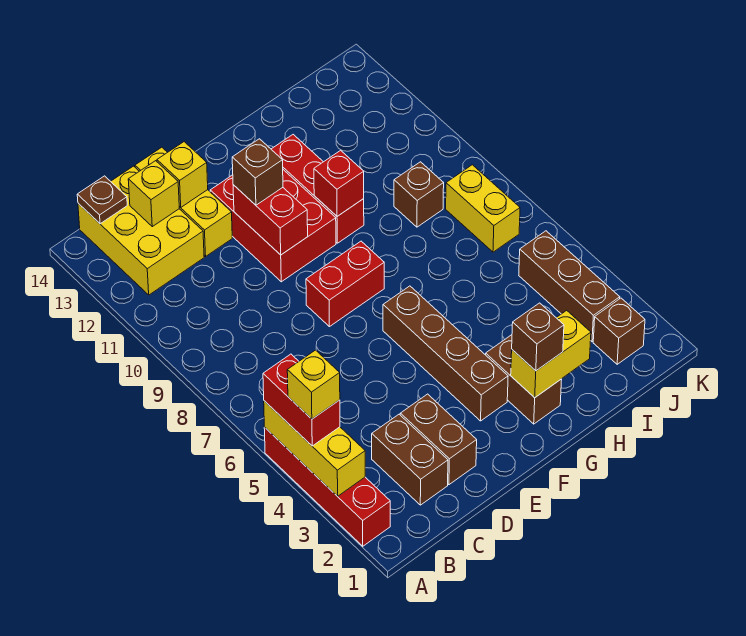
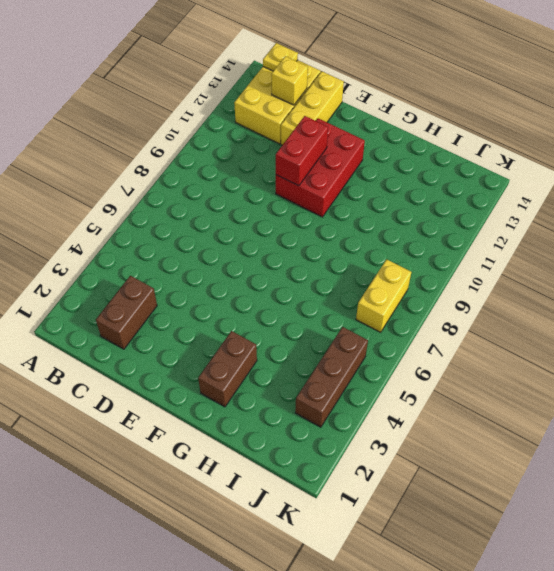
yellow 1x1 plate [263,43,298,71] -> brown 1x1 plate [77,176,127,224]
none -> red 1x4 brick [264,427,390,546]
none -> brown 1x2 brick [400,394,477,485]
none -> red 1x2 brick [306,241,384,327]

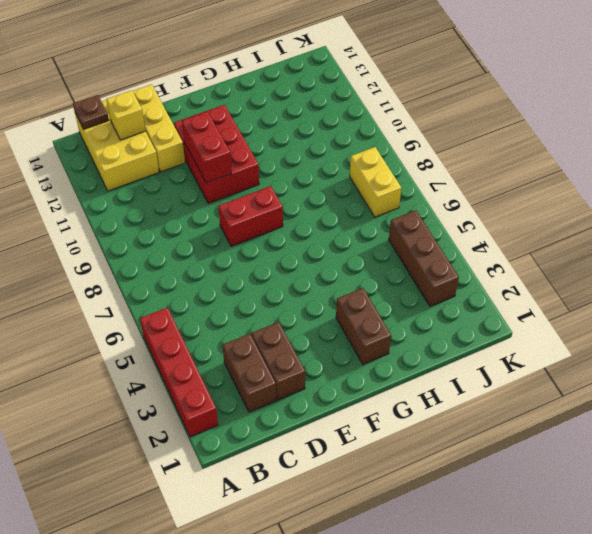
none -> brown 1x4 brick [383,286,508,421]
none -> red 1x3 brick [271,135,364,243]
none -> brown 1x1 brick [394,162,444,227]

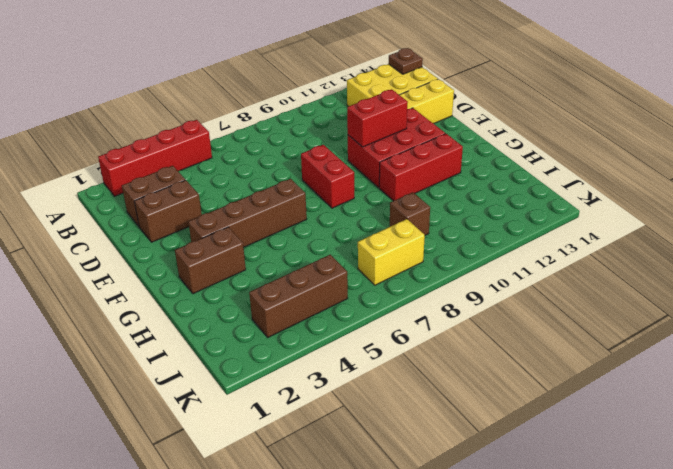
none -> brown 1x1 brick [593,298,645,364]
none -> yellow 1x3 brick [264,401,365,496]
none -> yellow 1x1 brick [128,161,179,227]

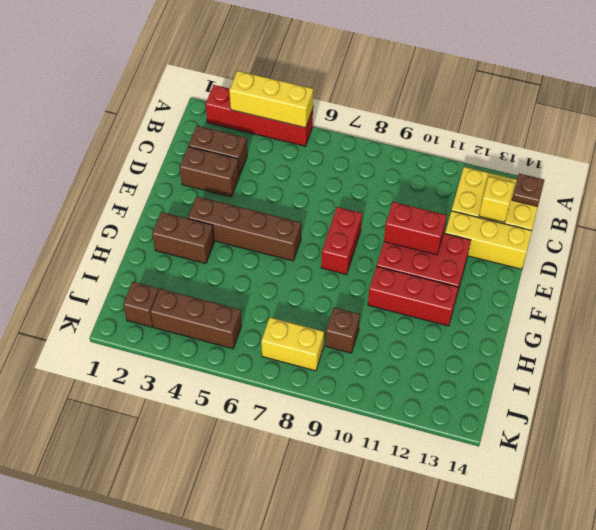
none -> yellow 1x1 brick [157,142,208,207]
none -> yellow 1x2 brick [511,310,591,398]
none -> red 1x1 brick [314,150,364,216]

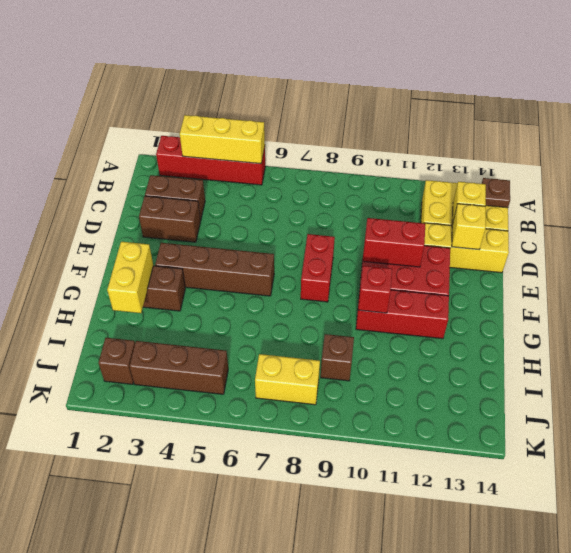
none -> red 1x2 brick [263,354,340,446]
none -> brown 1x1 brick [232,139,283,205]
none -> brown 1x1 brick [512,303,564,371]

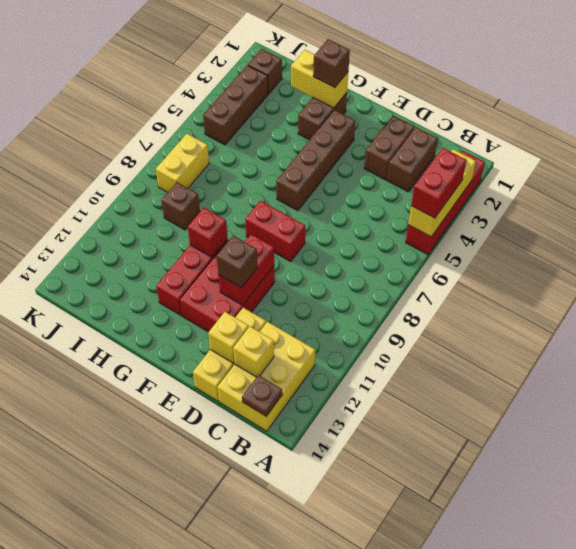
none -> yellow 1x1 brick [287,350,340,419]

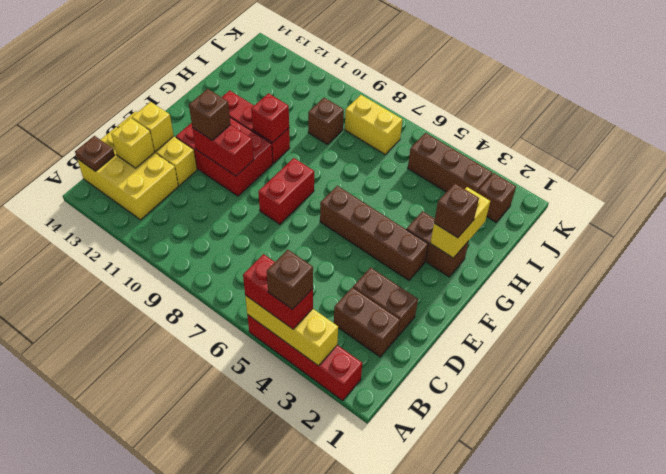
brown 1x1 brick [267,250,313,309] -> yellow 1x1 brick [287,350,340,419]

